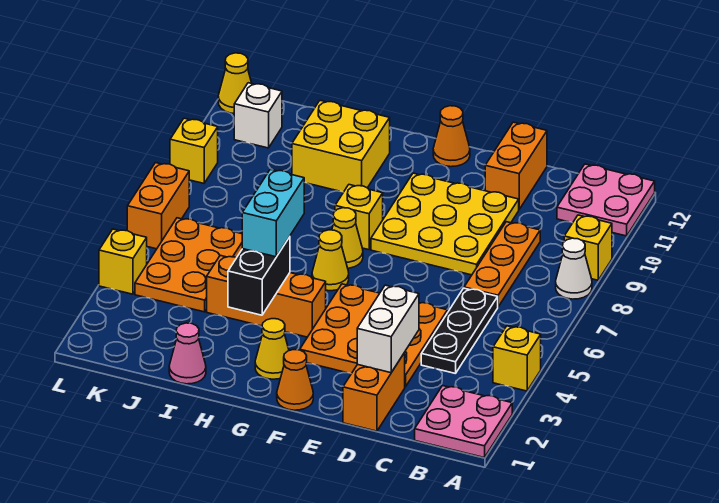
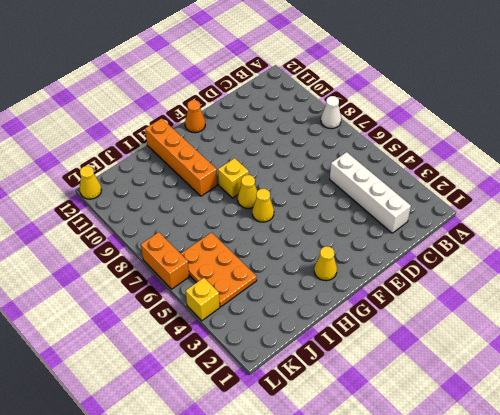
white 1x4 brick [330,152,411,233] -> black 1x3 plate [421,288,498,374]
orange 1x4 brick [145,118,217,196] -> yellow 2x2 brick [292,101,390,192]
none -> pink 2x2 plate [415,386,512,458]
none -> yellow 1x1 brick [493,326,541,391]
none -> yellow 1x1 brick [564,215,612,280]

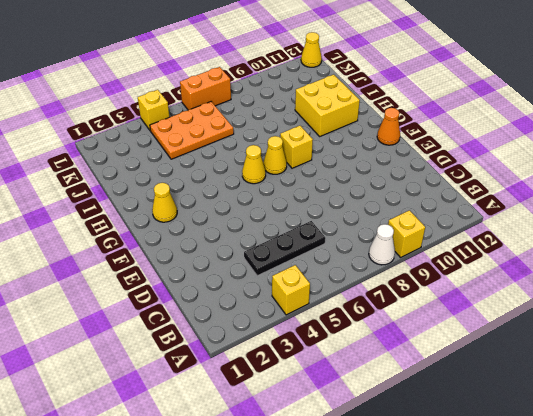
none -> pink 2x2 plate [415,386,512,458]
none -> pink 2x2 plate [557,164,655,236]
none -> orange 1x3 plate [464,222,540,307]

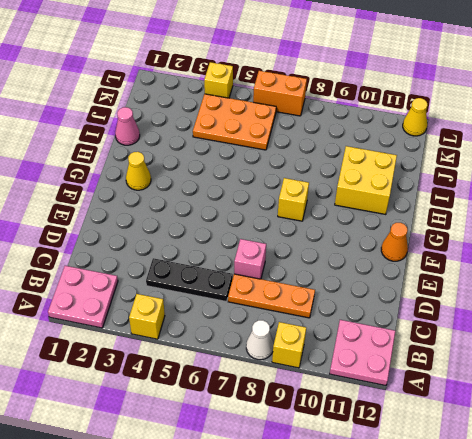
pink 1x1 brick [234,239,266,279] -> none
none -> orange 1x2 brick [343,353,405,431]
none -> orange 3x3 plate [300,284,448,387]
none -> yellow 3x3 plate [371,173,519,275]

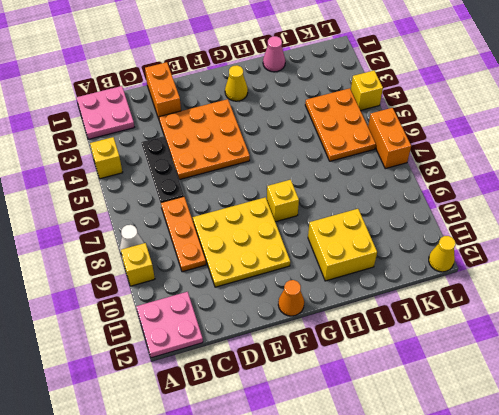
none -> orange 1x2 brick [485,122,547,209]
none -> orange 1x1 cone [277,350,313,410]
none -> orange 1x3 brick [207,255,326,337]

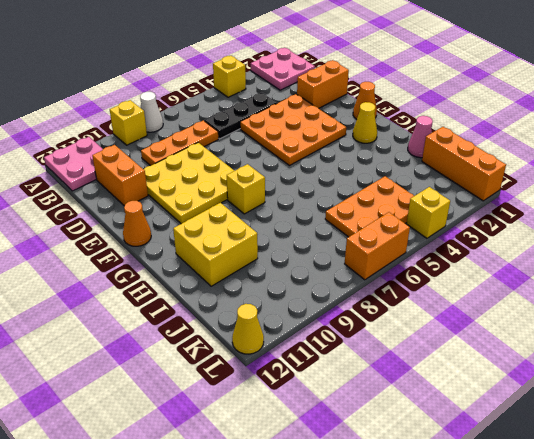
orange 1x2 brick [92,145,148,206] -> orange 1x2 brick turned to [485,122,547,209]
orange 1x3 brick [422,127,506,201] -> orange 1x3 brick moved to [207,255,326,337]
none -> yellow 1x1 cone [312,230,349,291]
none -> yellow 1x1 cone [332,208,363,268]
none -> white 1x1 brick [234,83,282,148]

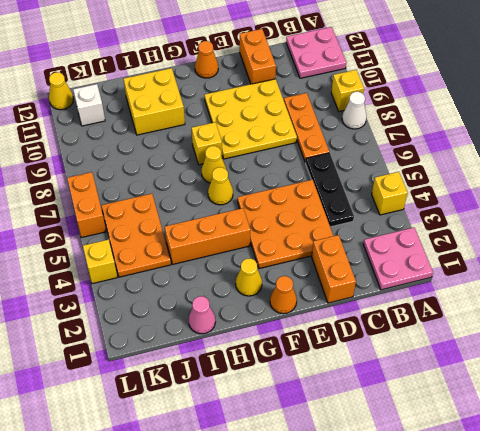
none -> yellow 1x1 brick [170,118,218,183]
none -> white 1x2 brick [357,285,419,373]
none -> black 1x2 brick [228,237,290,315]

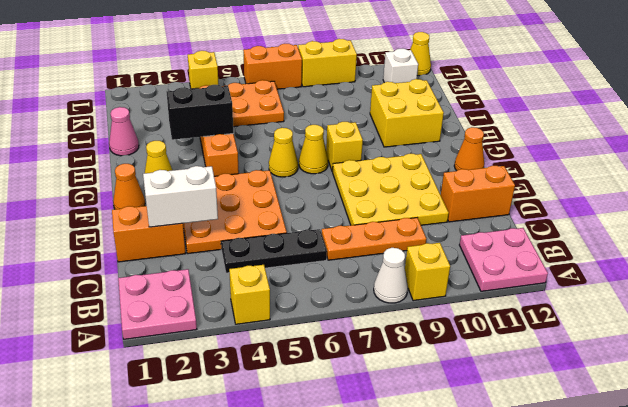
yellow 1x2 brick [298,39,357,87] -> yellow 1x1 brick [170,118,218,183]
none -> cyan 1x2 brick [242,169,304,257]

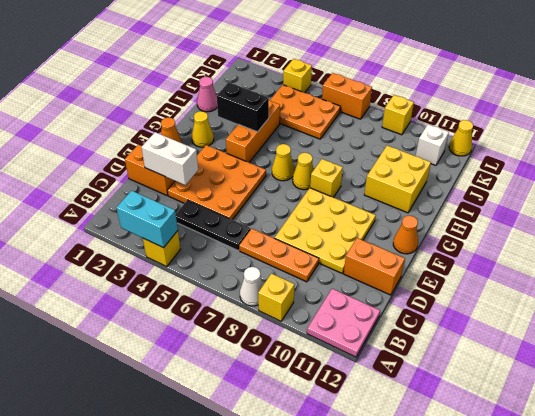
cyan 1x2 brick [117,191,178,248] -> cyan 1x2 brick moved to [242,169,304,257]
none -> pink 2x2 plate [415,386,512,458]

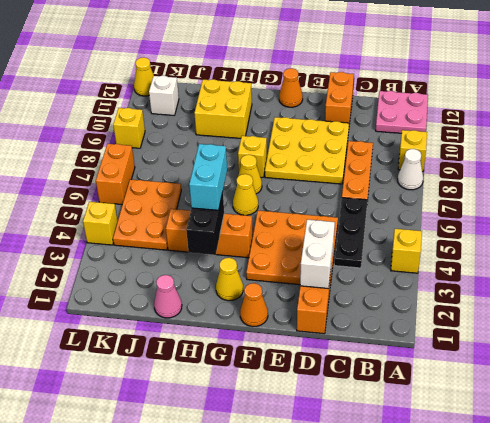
none -> pink 2x2 plate [415,386,512,458]

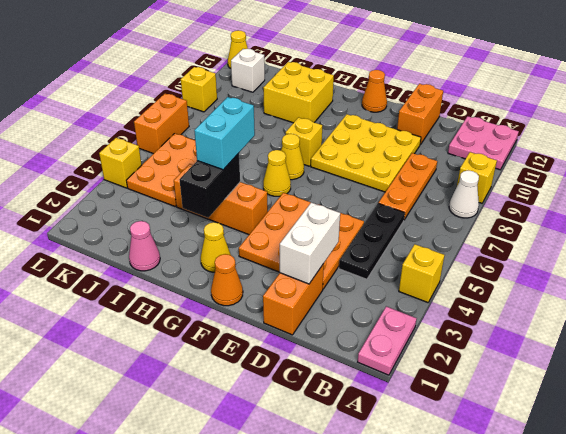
pink 1x2 plate [358,306,417,375] -> pink 2x2 plate [415,386,512,458]

